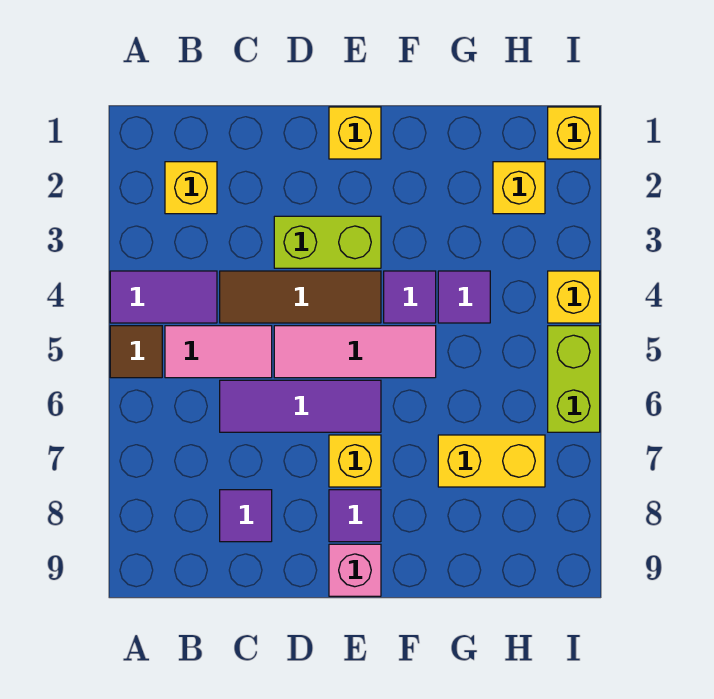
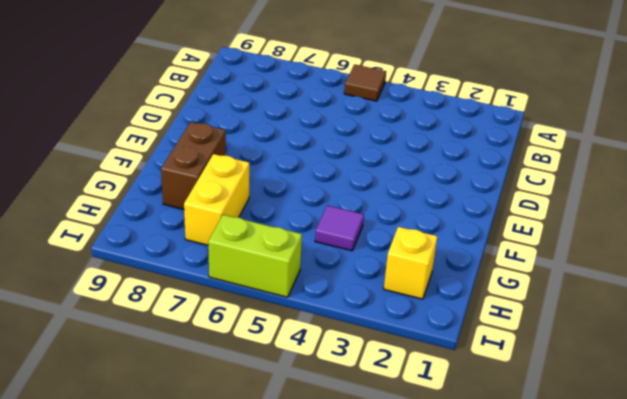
brown 1x2 brick [161,122,226,209] -> none
none -> purple 1x2 tile [110,271,217,323]
none -> yellow 1x1 brick [165,162,217,214]
none -> pink 1x2 tile [165,326,272,378]

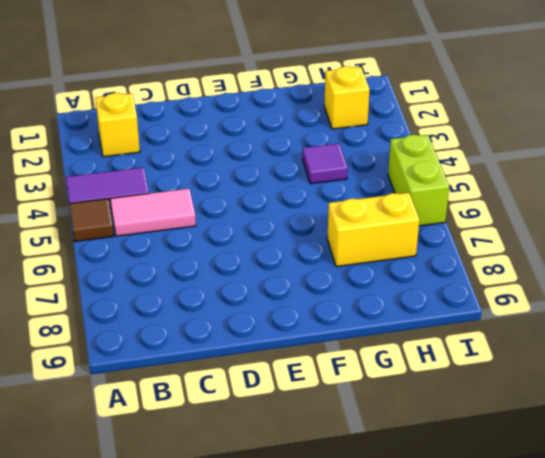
none -> brown 1x3 tile [220,271,381,323]
none -> purple 1x3 tile [220,380,381,432]
none -> purple 1x1 tile [220,490,272,542]

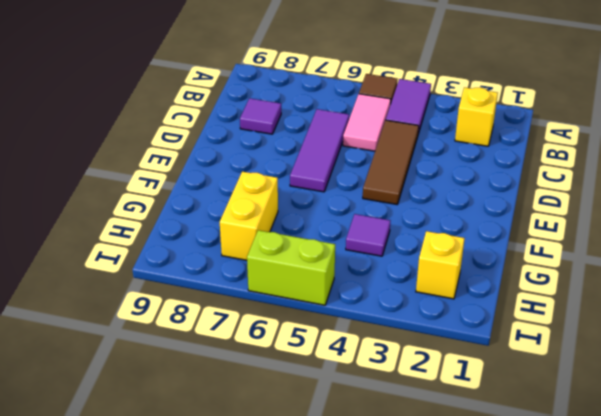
none -> lime 1x2 brick [274,216,381,268]
none -> pink 1x3 tile [274,326,436,378]
none -> yellow 1x1 brick [329,107,381,159]

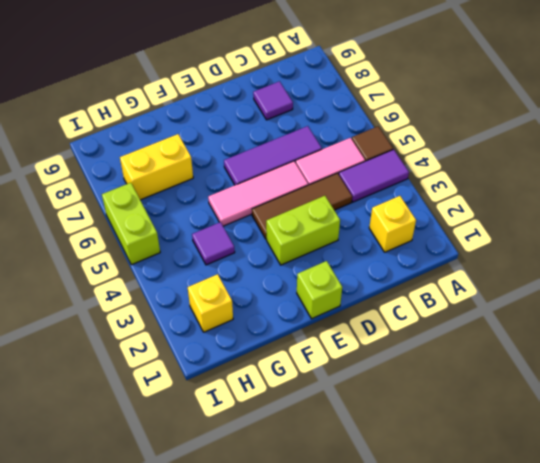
lime 1x1 brick [297,261,342,319] -> yellow 1x1 brick [329,107,381,159]
none -> yellow 1x1 brick [329,435,381,487]
none -> purple 1x1 tile [329,490,381,542]
none -> pink 1x1 brick [329,544,381,596]

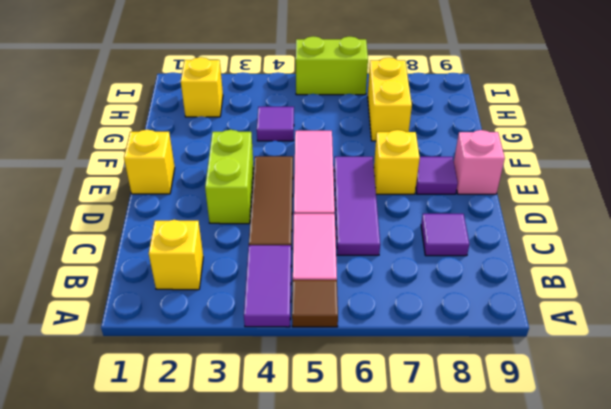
none -> purple 1x1 tile [384,271,436,323]
none -> yellow 1x1 brick [548,107,600,159]
none -> yellow 1x1 brick [548,271,600,323]

